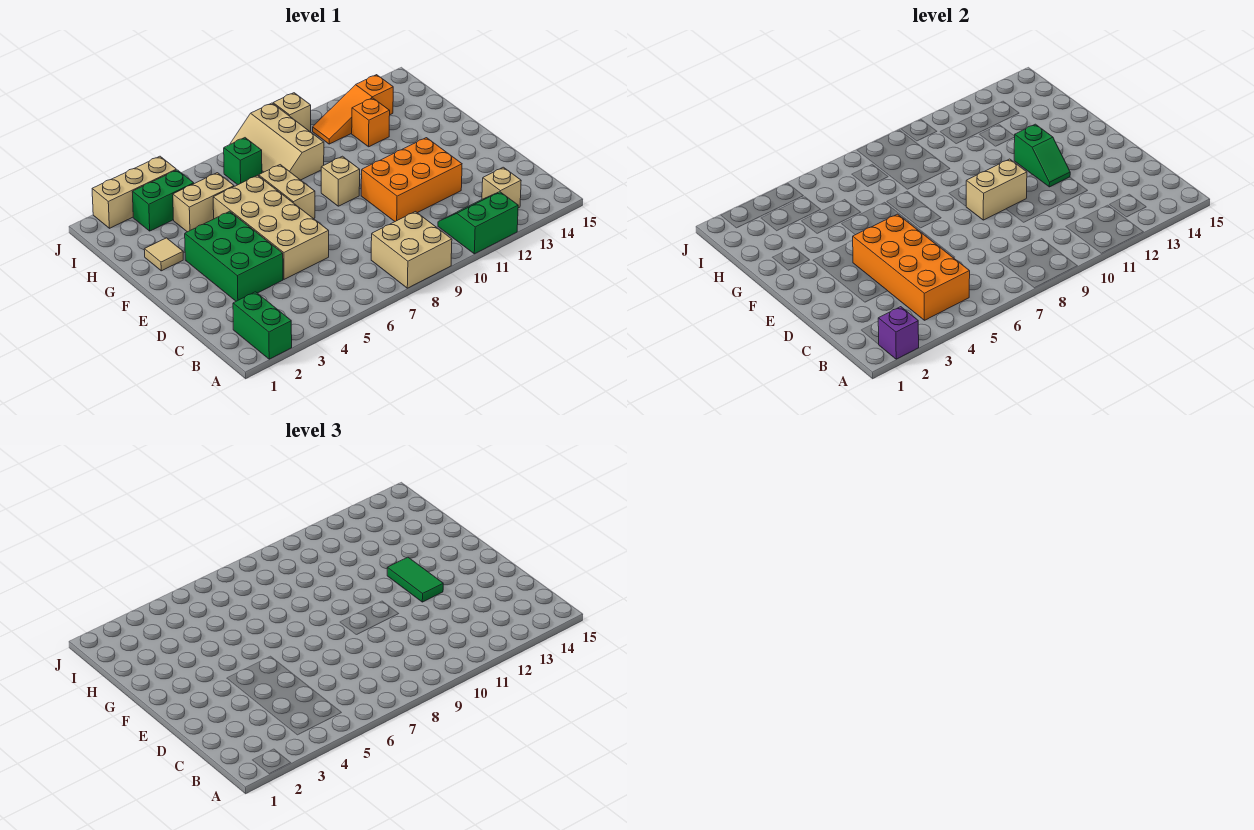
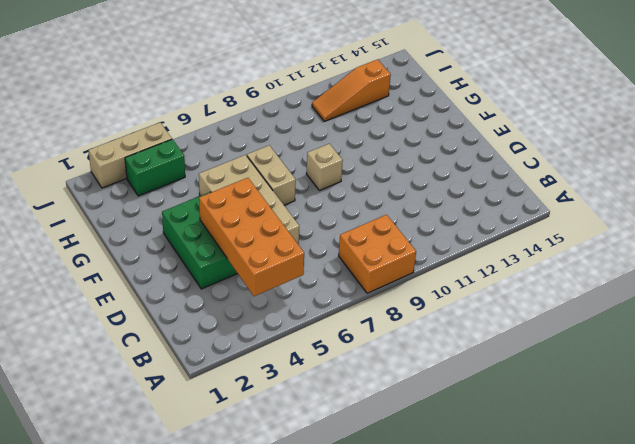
orange 2x2 brick [339,215,416,293] -> tan 2x2 brick [371,212,452,288]
none -> green 1x2 brick [233,292,292,359]
none -> green 2x2 slope [438,192,518,254]
none -> tan 1x1 brick [482,167,521,208]

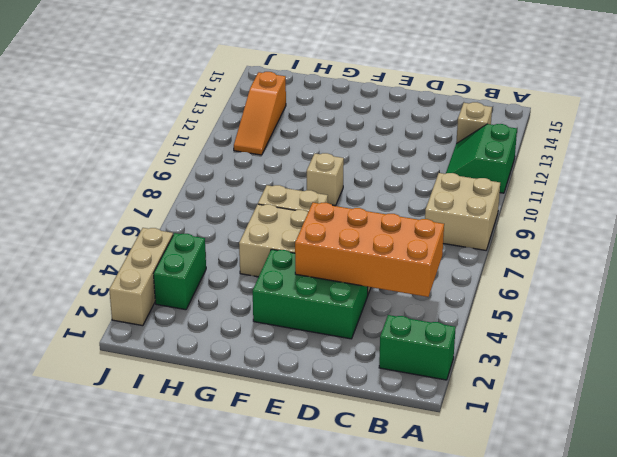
none -> orange 2x3 brick [361,138,462,221]
none -> tan 1x1 tile [144,238,183,271]
none -> tan 1x2 brick [173,173,234,232]

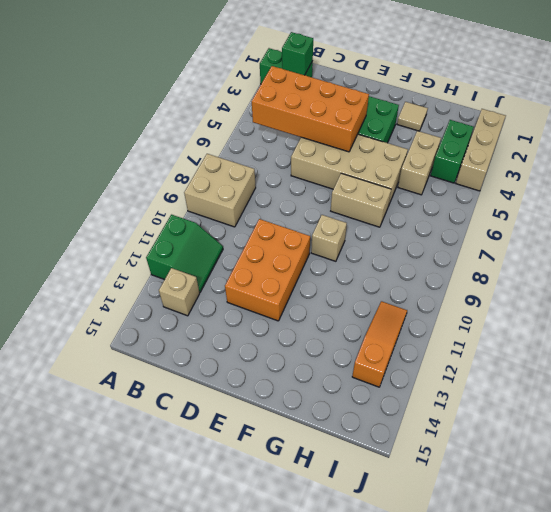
green 1x1 brick [282,32,313,75] -> green 1x1 brick moved to [224,138,262,185]
none -> tan 2x3 slope [230,103,324,180]
none -> orange 1x1 brick [352,98,390,147]
none -> tan 1x1 brick [273,93,311,132]

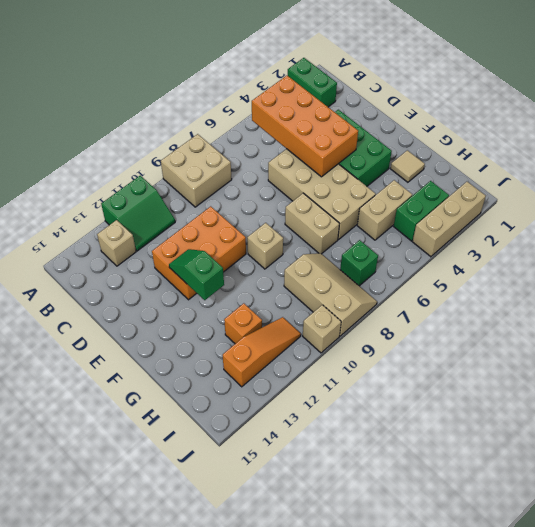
none -> purple 1x1 brick [878,307,919,359]
none -> tan 1x2 brick [966,159,1027,220]
none -> green 1x2 tile [387,557,443,602]

